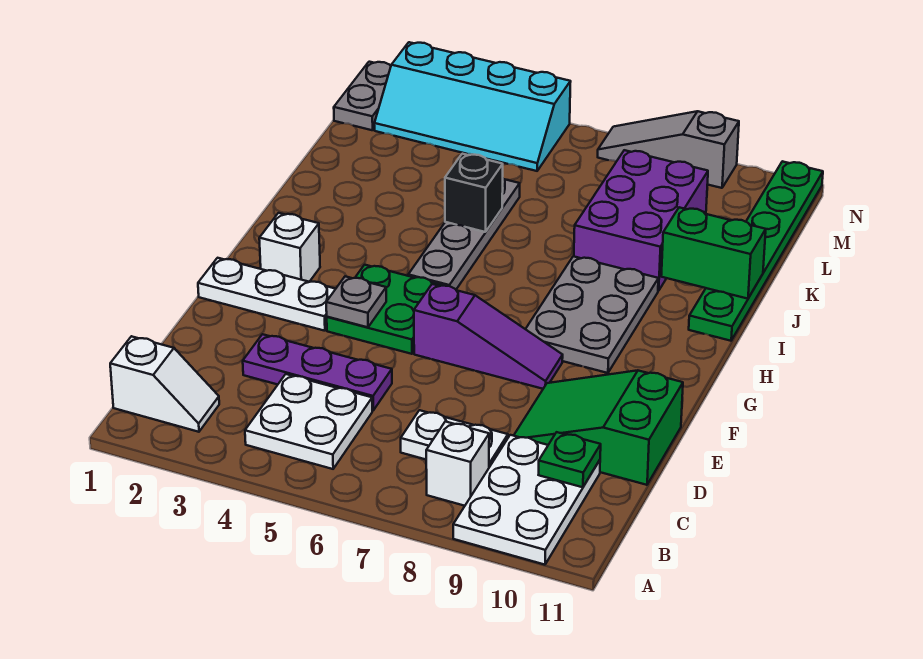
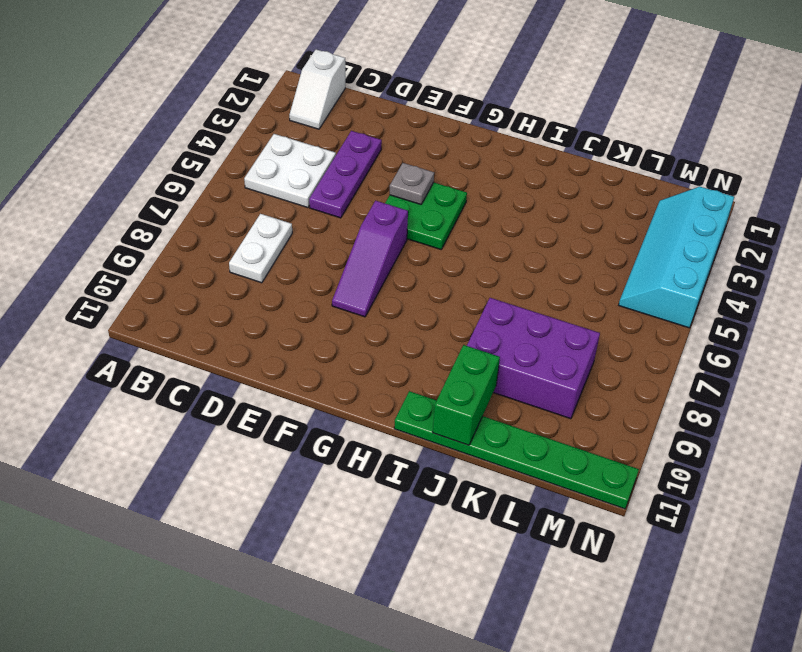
none -> white 2x3 plate [453,435,600,565]
none -> white 1x1 brick [426,422,489,506]
none -> green 2x3 slope [514,370,683,485]

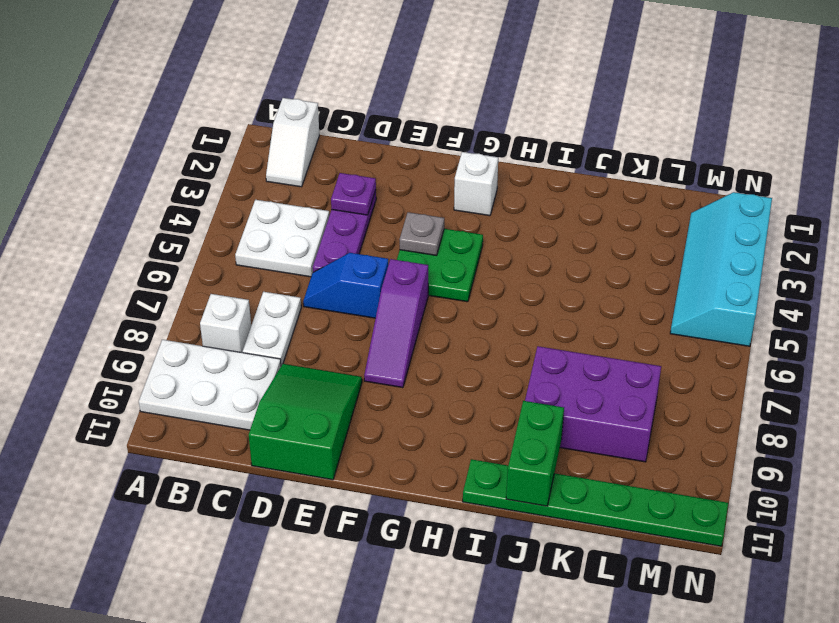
purple 1x1 plate [331,173,376,215] -> none
blue 1x2 slope [303,253,388,318] -> none
none -> white 1x3 plate [198,258,335,331]
none -> grey 2x3 plate [526,256,658,373]
none -> grey 1x4 plate [408,179,520,289]

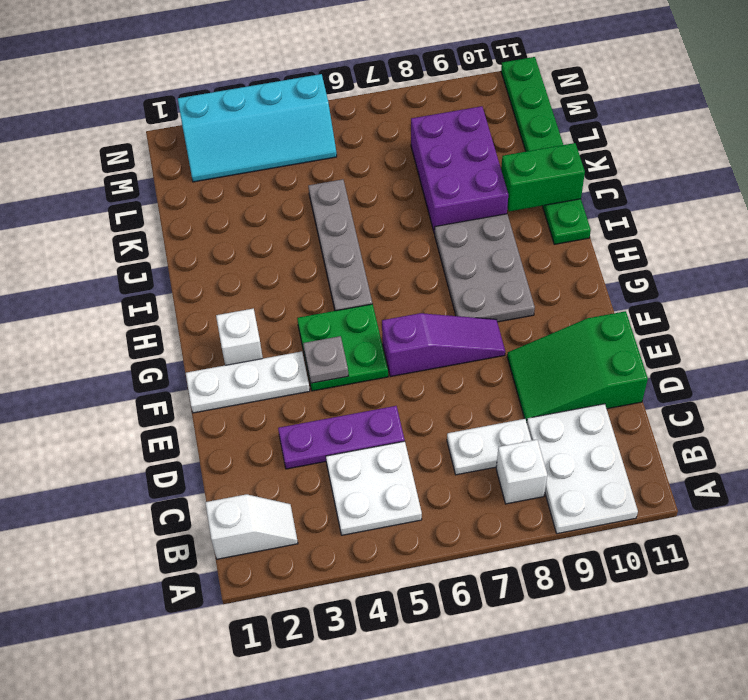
none -> grey 1x2 plate [334,62,391,130]
none -> grey 1x3 slope [598,111,739,188]
none -> green 1x1 plate [539,432,601,487]

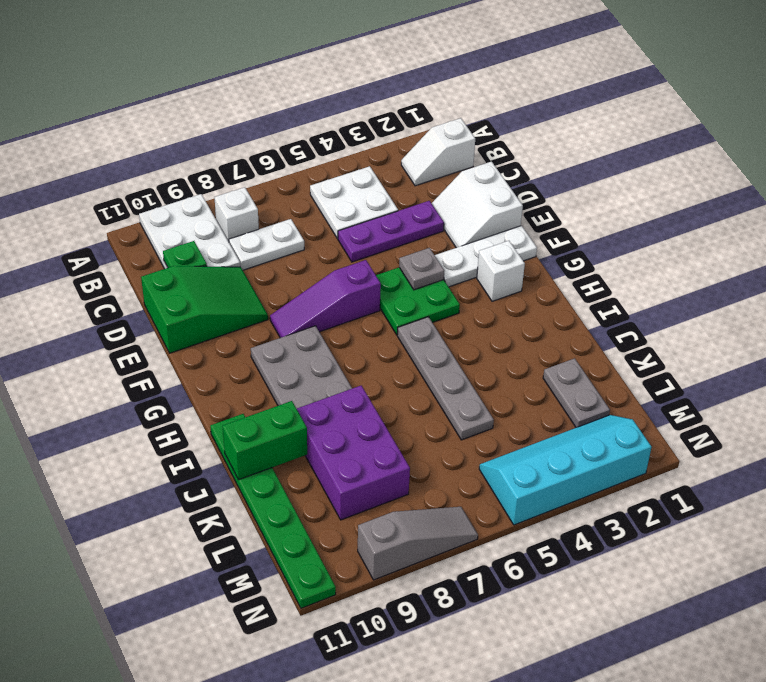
white 2x2 slope [432,162,523,248] -> none
grey 1x2 plate [543,358,610,428] -> grey 1x2 plate moved to [334,62,391,130]
none -> black 1x1 brick [445,154,503,232]

